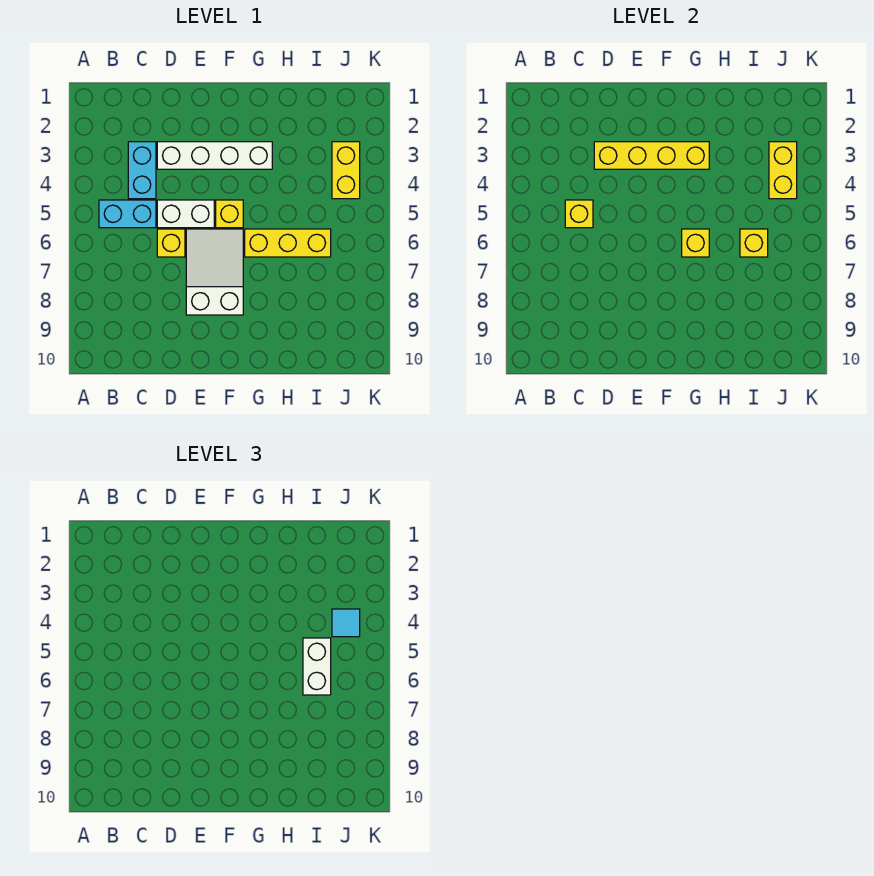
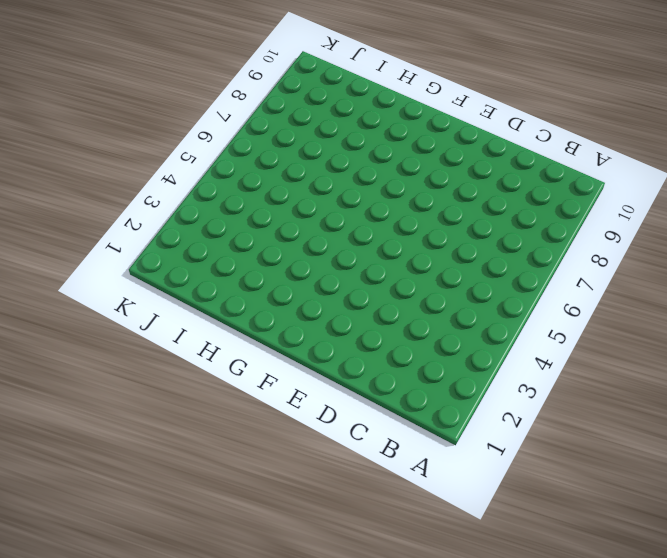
none -> cyan 1x2 brick [99,200,156,228]
none -> cyan 1x2 brick [128,142,156,199]
none -> white 1x4 brick [157,142,272,169]

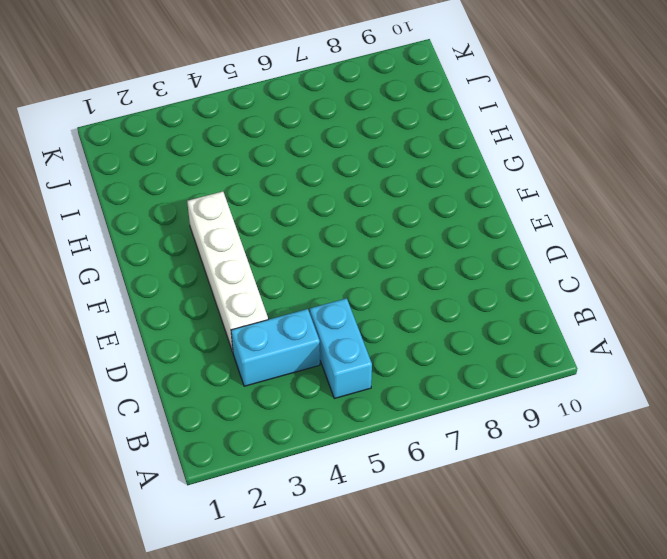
none -> white 1x2 brick [157,200,214,228]
none -> yellow 1x1 brick [157,229,185,257]
none -> white 2x3 slope [186,229,243,315]

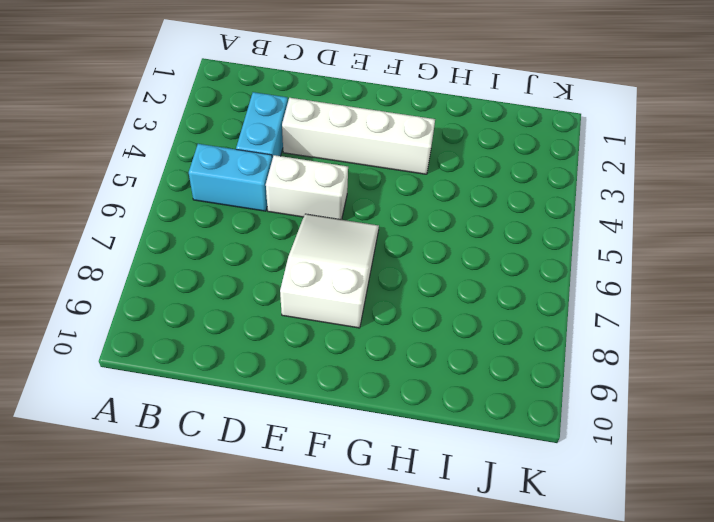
none -> yellow 1x1 brick [157,229,185,257]
none -> yellow 1x1 brick [216,200,243,228]
none -> yellow 1x3 brick [245,229,331,257]

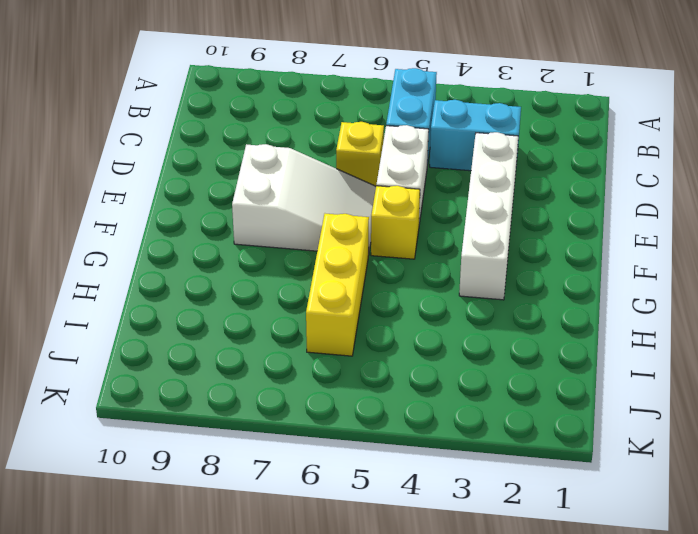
none -> yellow 1x2 brick [332,142,360,199]
none -> yellow 1x1 brick [565,200,593,228]
none -> yellow 1x4 brick [594,142,709,169]

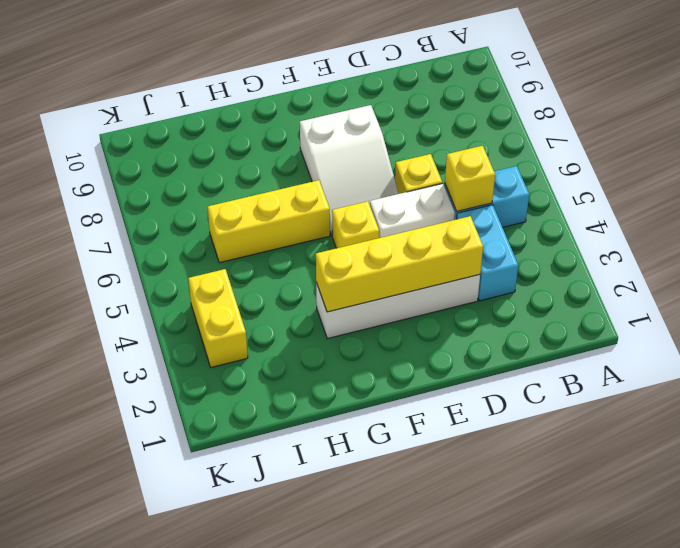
none -> yellow 1x1 brick [682,229,709,257]
none -> yellow 1x1 brick [740,229,768,257]
none -> yellow 1x2 brick [769,142,797,199]

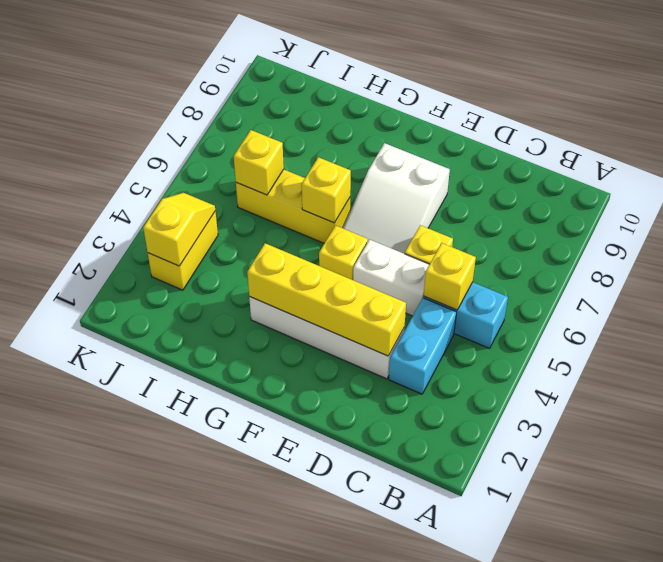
yellow 1x2 slope [143,193,215,266] -> yellow 1x2 brick [769,142,797,199]
none -> white 1x2 brick [303,638,331,695]
none -> cyan 1x1 tile [332,609,360,637]

